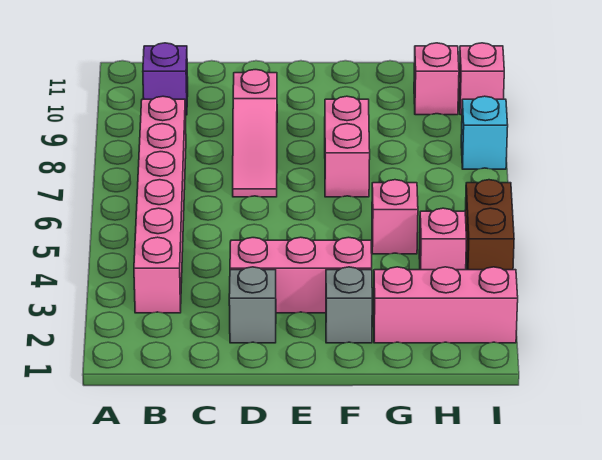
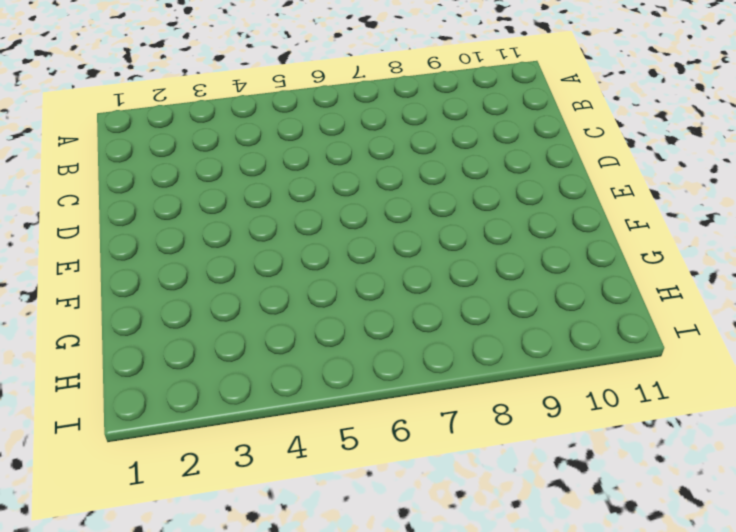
none -> pink 1x6 brick [134,96,186,313]
none -> purple 1x1 brick [143,43,188,115]
none -> grey 1x1 brick [229,267,276,343]

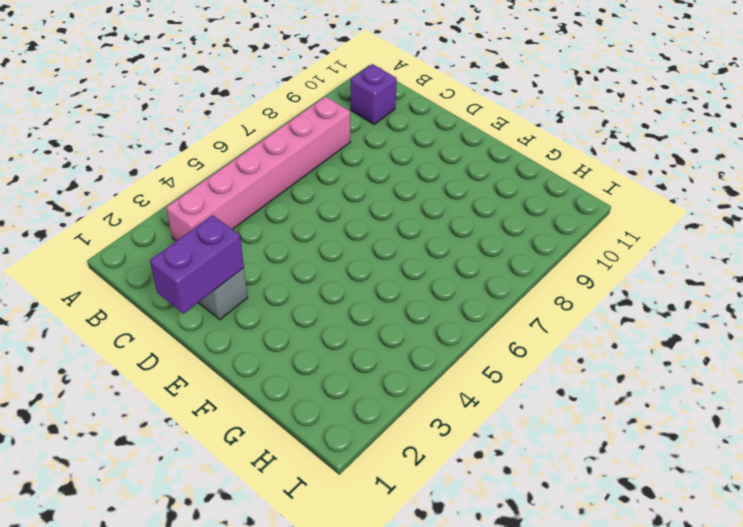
purple 1x2 brick [150,215,244,314] -> none
none -> pink 1x3 brick [230,237,372,313]
none -> pink 1x3 slope [233,70,277,197]
none -> grey 1x1 brick [326,267,372,343]

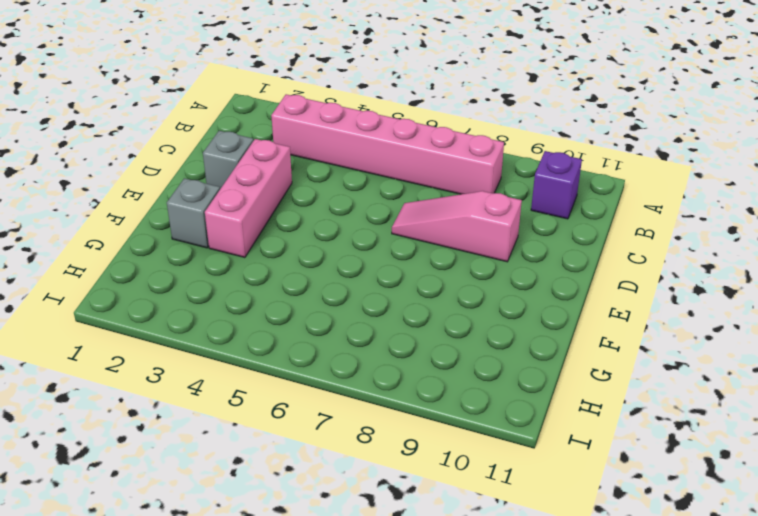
none -> pink 1x2 brick [325,96,370,197]
none -> pink 1x3 brick [374,267,518,343]
none -> pink 1x1 brick [372,180,418,254]

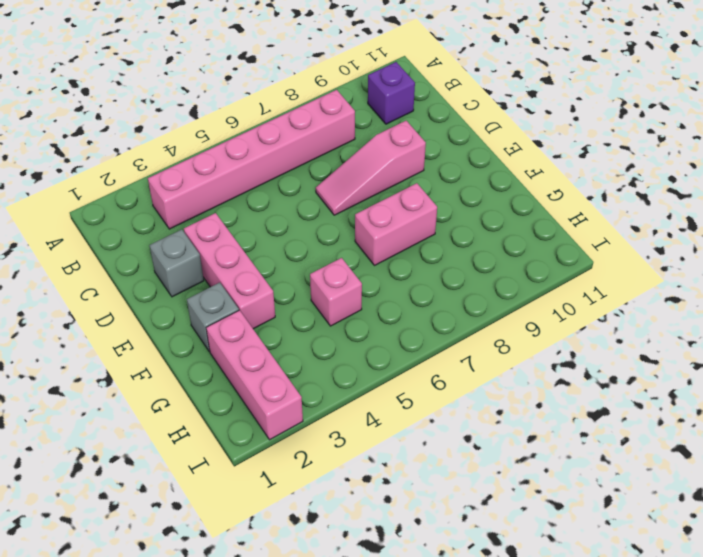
none -> pink 1x1 brick [419,208,467,270]
none -> pink 1x1 brick [414,43,459,115]
none -> brown 1x2 brick [465,180,514,270]

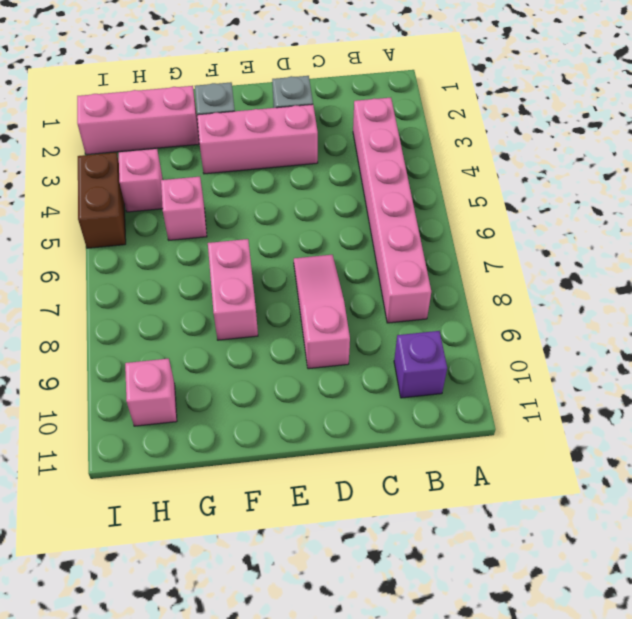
none -> cyan 1x1 brick [461,96,508,169]
none -> pink 1x1 brick [459,43,504,115]

